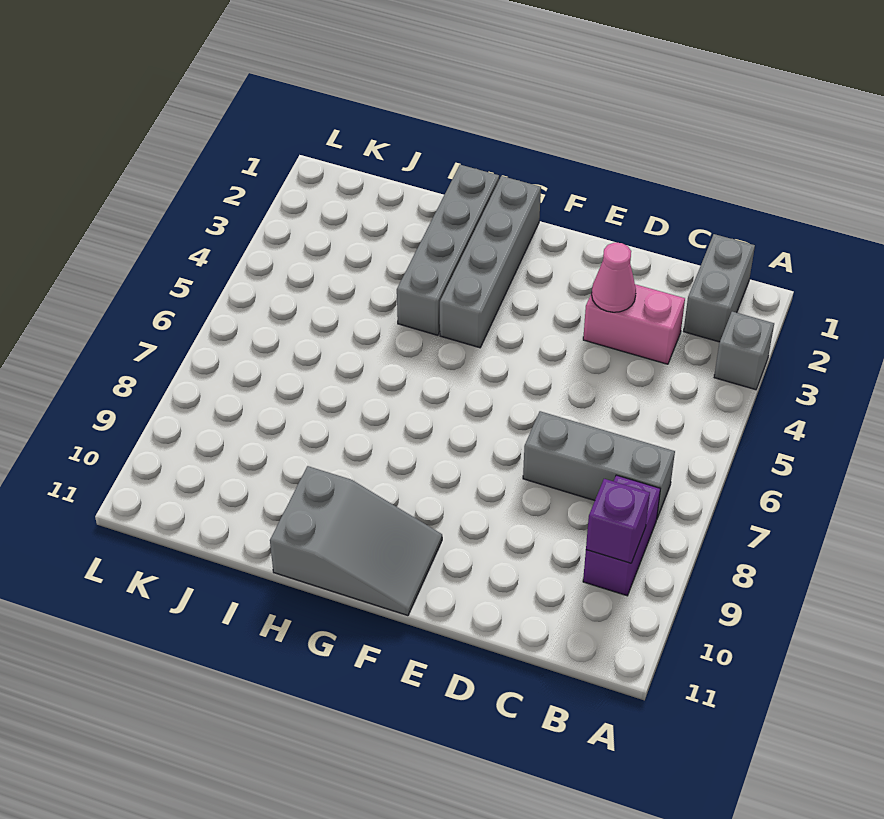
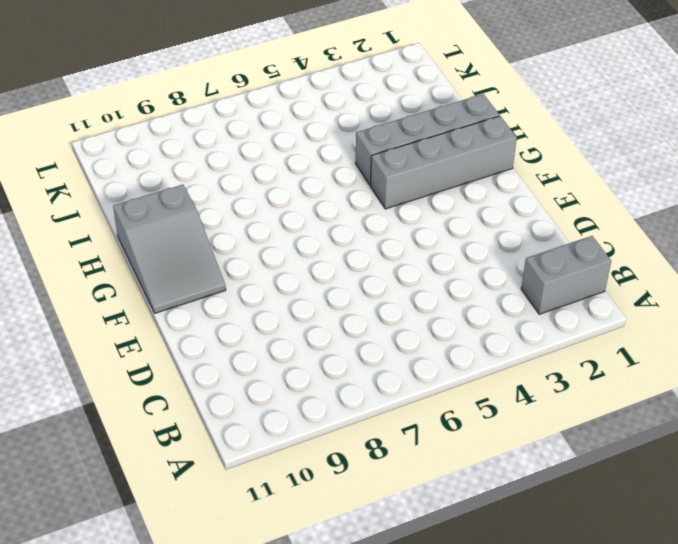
none -> grey 1x1 brick [714,312,774,390]
none -> grey 1x3 brick [523,411,675,518]

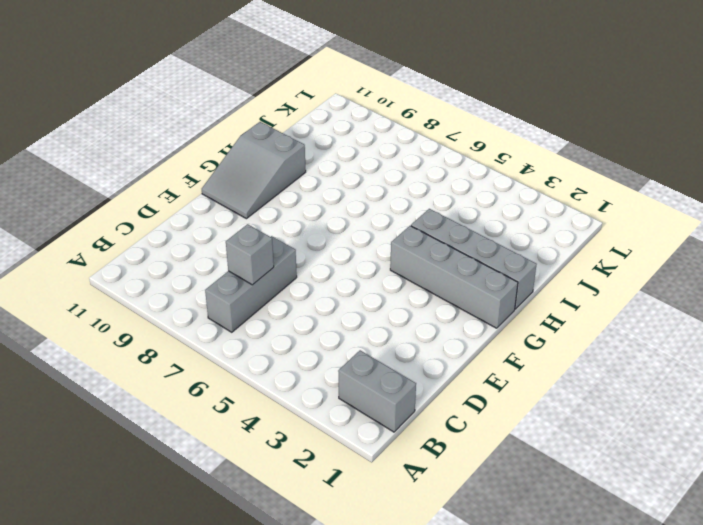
grey 1x1 brick [226,224,274,285] -> grey 1x1 brick moved to [714,312,774,390]
none -> purple 1x2 brick [583,475,660,596]
none -> pink 1x2 brick [583,284,685,364]

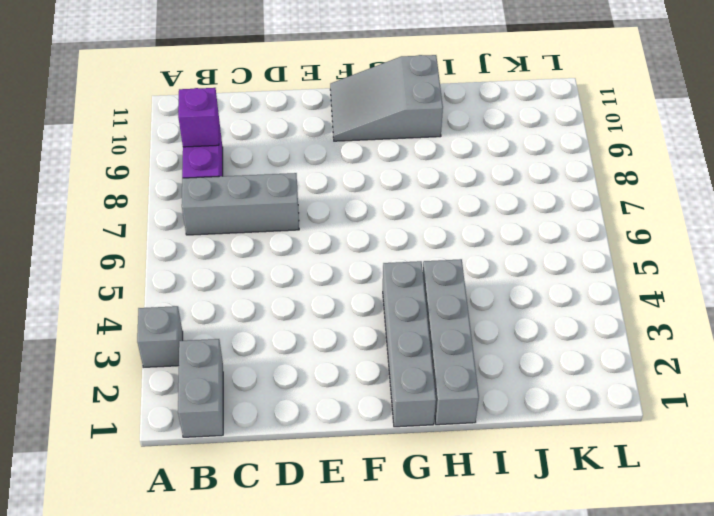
none -> pink 1x2 brick [583,284,685,364]
none -> pink 1x1 cone [592,243,636,312]

